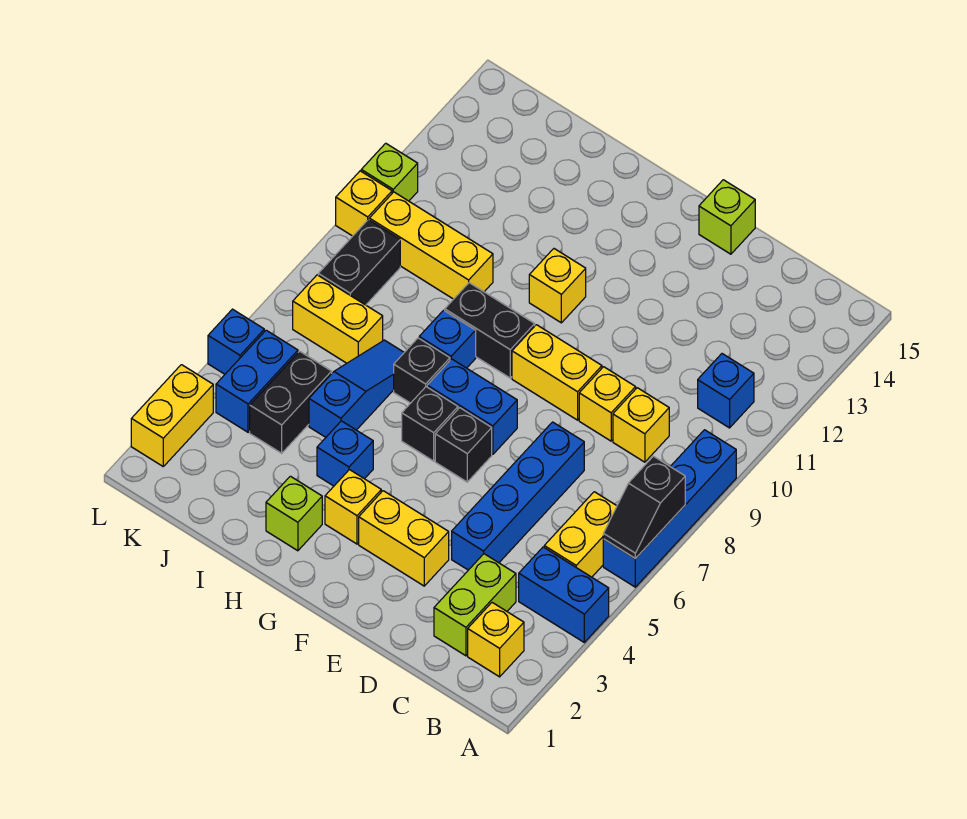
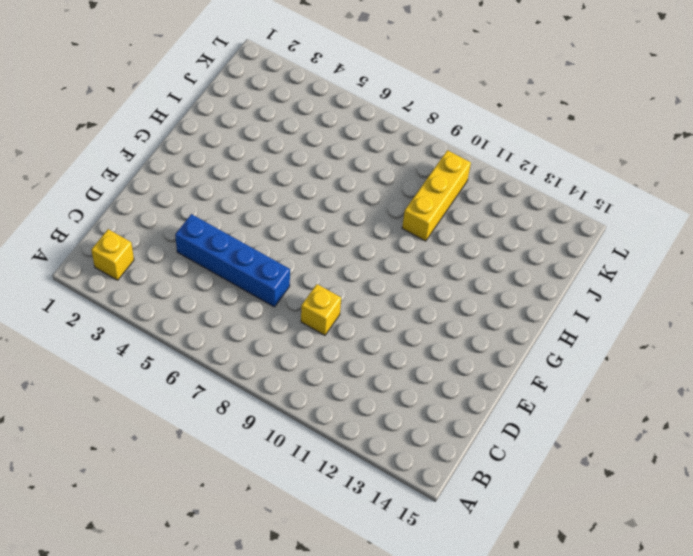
none -> blue 1x2 brick [519,547,609,642]
none -> blue 1x4 brick [603,430,736,587]
none -> yellow 1x2 brick [544,492,617,577]
none -> blue 1x1 brick [698,354,754,428]

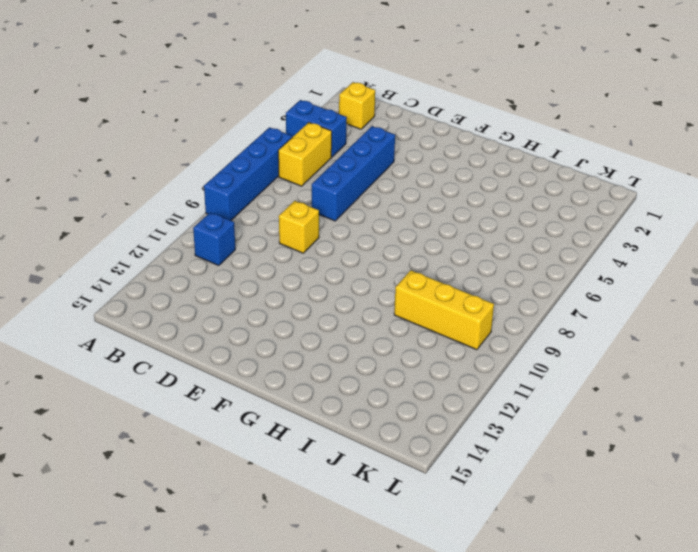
none -> lime 1x2 brick [434,554,516,656]
none -> yellow 1x1 brick [613,388,669,462]
none -> yellow 1x2 brick [359,491,449,586]
none -> yellow 1x2 brick [512,325,602,420]

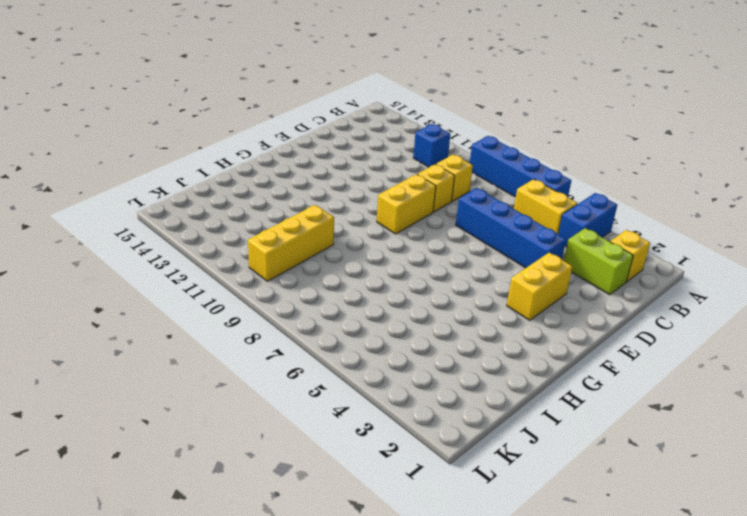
none -> lime 1x1 brick [699,180,755,254]
none -> black 1x1 brick [435,408,492,482]
none -> blue 1x2 brick [427,359,517,454]
none -> yellow 1x1 brick [325,470,381,544]

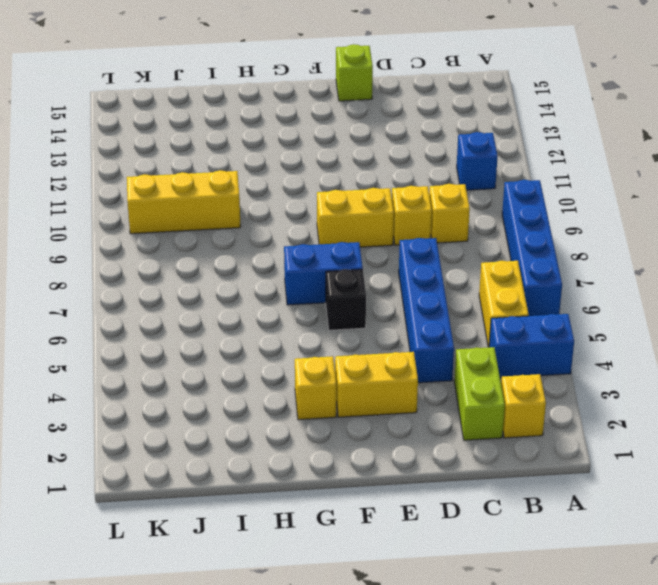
none -> black 1x1 brick [402,387,458,461]
none -> black 1x2 brick [445,283,535,378]
none -> yellow 1x1 brick [529,249,586,323]
none -> lime 1x1 brick [266,476,322,551]

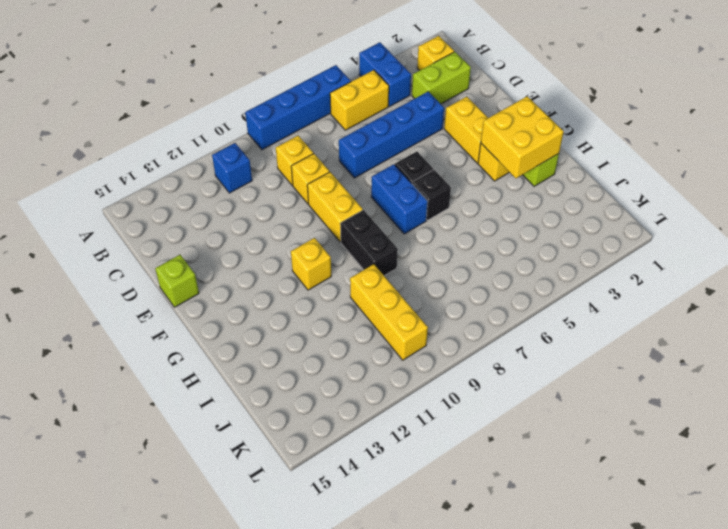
yellow 2x2 brick [481,96,564,178] -> none
none -> blue 1x1 brick [317,421,373,486]
none -> black 1x1 brick [394,338,450,403]
none -> blue 1x1 brick [419,310,476,368]
none -> blue 1x3 slope [309,340,404,437]

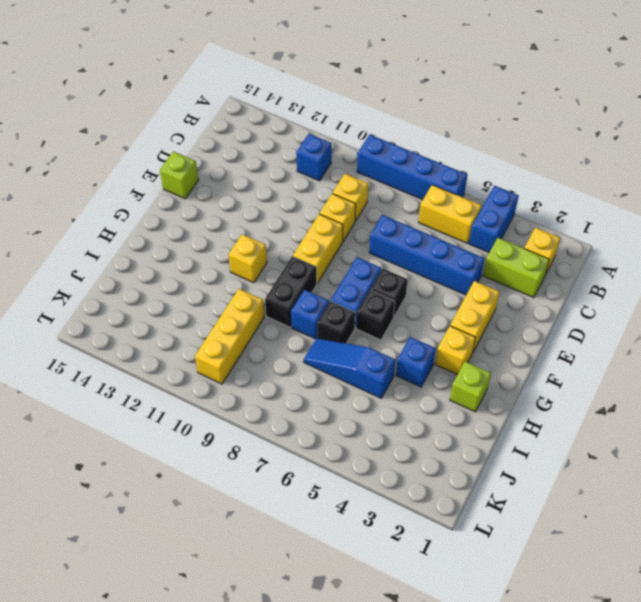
none -> black 1x2 brick [250,351,332,453]
none -> yellow 1x2 brick [293,275,383,363]
none -> blue 1x2 brick [216,330,298,432]
none -> black 1x2 brick [318,220,400,305]

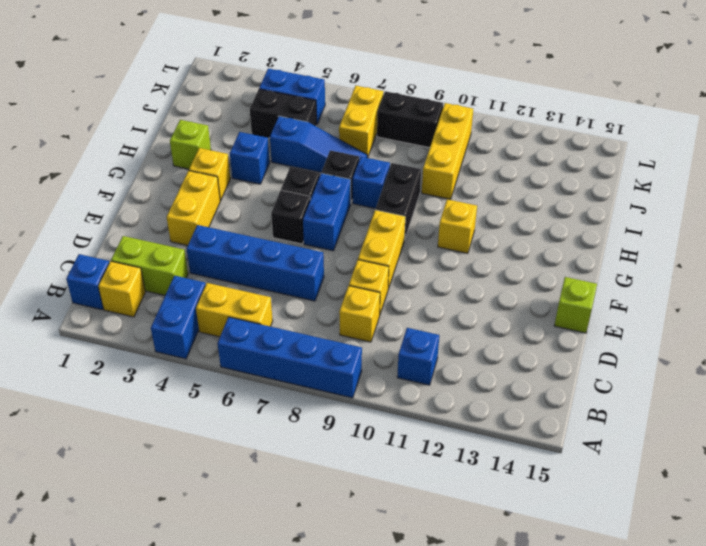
blue 1x1 brick [66,254,109,310] -> blue 1x1 brick moved to [208,309,264,374]
none -> yellow 1x2 brick [131,365,213,466]
none -> yellow 1x1 brick [336,171,392,236]
none -> lime 1x1 brick [361,143,418,201]
none -> black 1x2 slope [603,456,685,559]

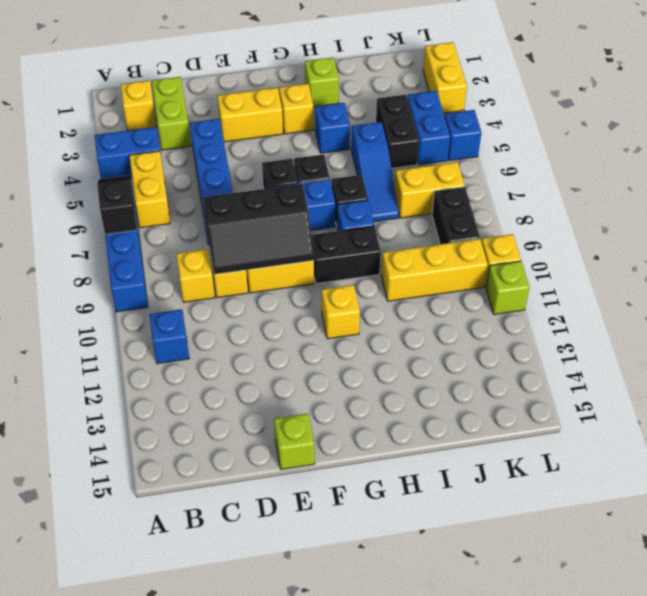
black 2x3 slope [203,184,314,274] -> none

